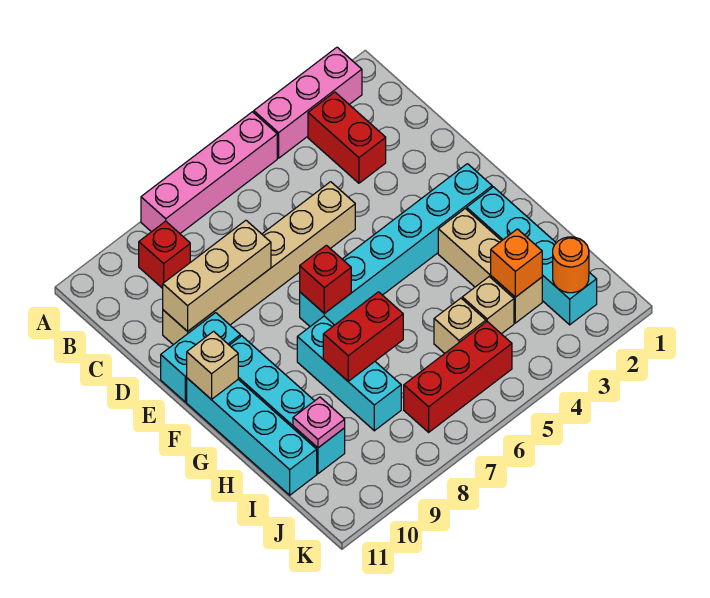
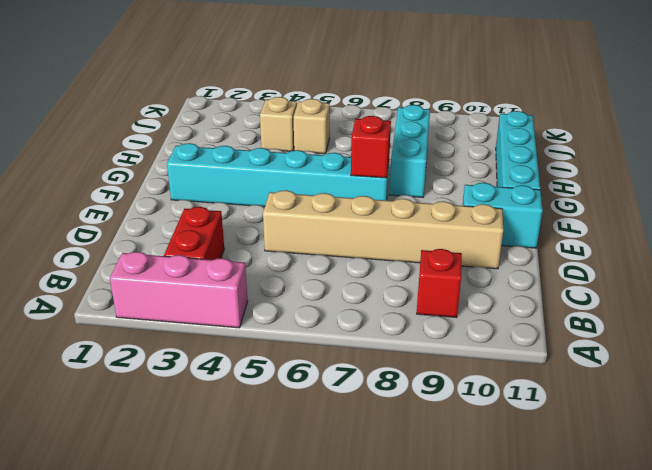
none -> pink 1x4 brick [141,112,277,233]
none -> cyan 1x4 brick [230,336,345,474]
none -> cyan 1x4 brick [467,187,597,325]

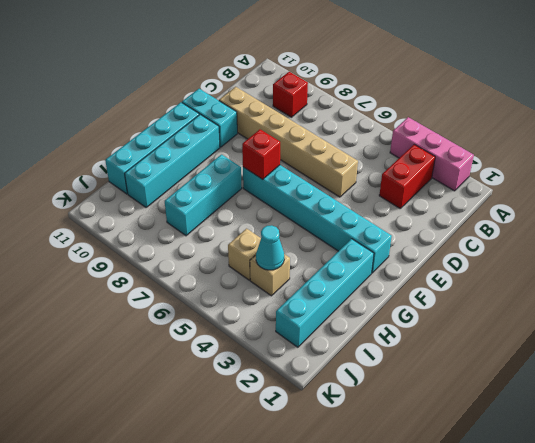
cyan 1x1 cone [256,225,284,270] -> none
none -> pink 1x4 brick [141,112,277,233]
none -> tan 1x3 brick [438,209,542,323]
none -> red 1x3 brick [404,322,512,432]

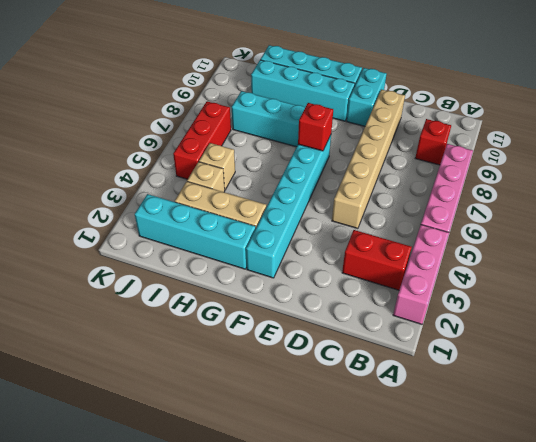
none -> tan 1x3 brick [163,220,271,331]
none -> tan 1x1 brick [187,331,238,399]
none -> red 1x2 brick [323,292,403,381]

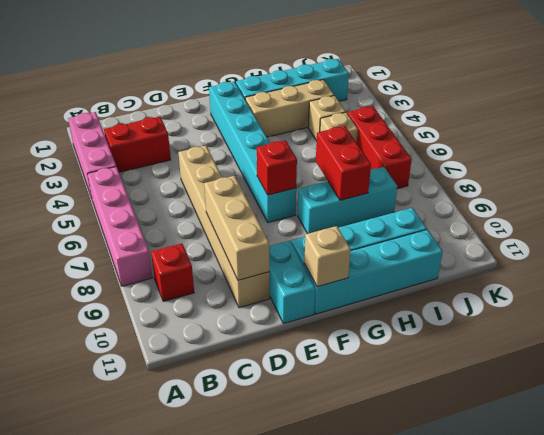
none -> orange 1x1 brick [491,229,542,297]
none -> pink 1x1 plate [293,397,345,448]
none -> orange 1x1 round brick [553,237,589,293]

